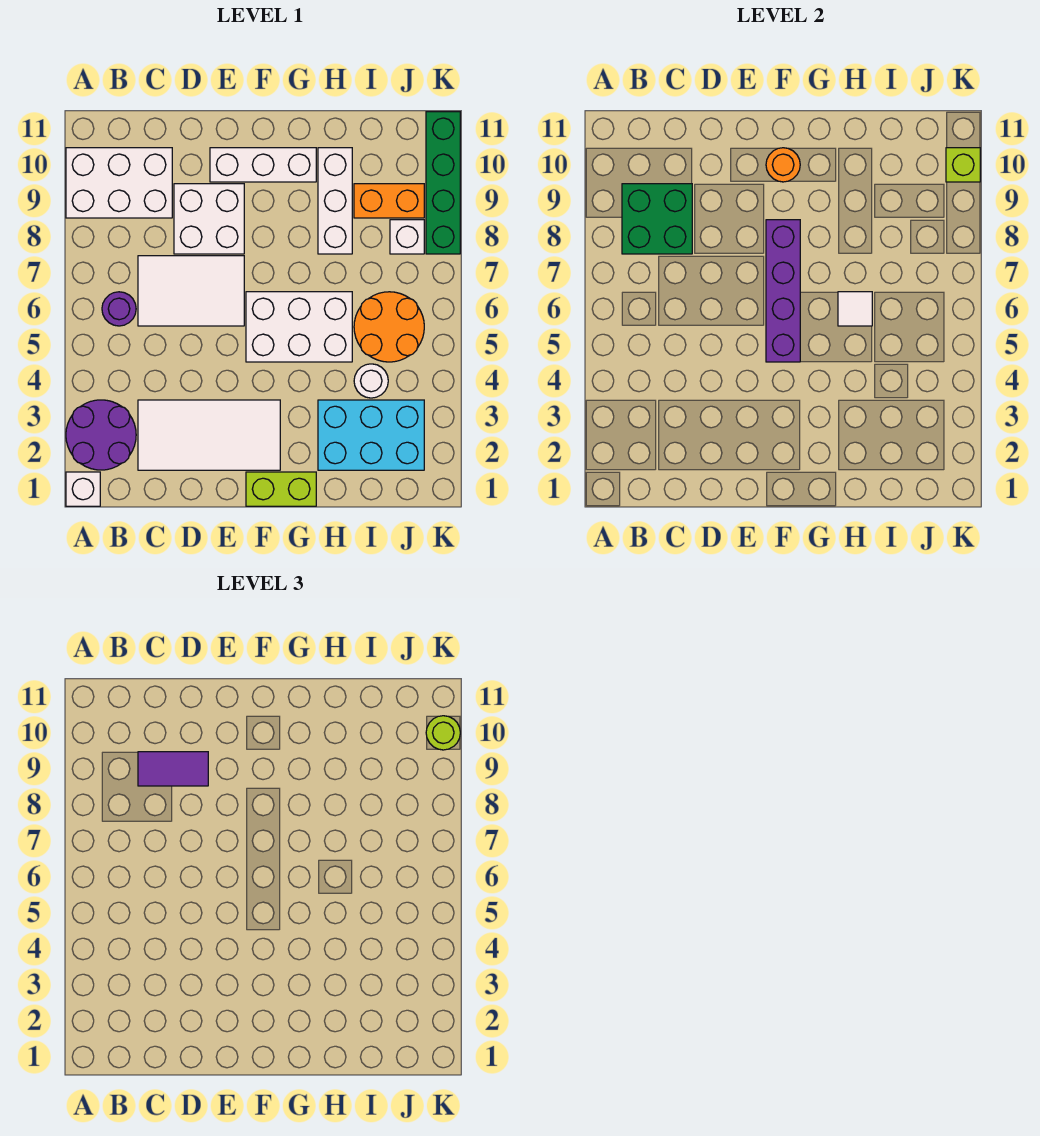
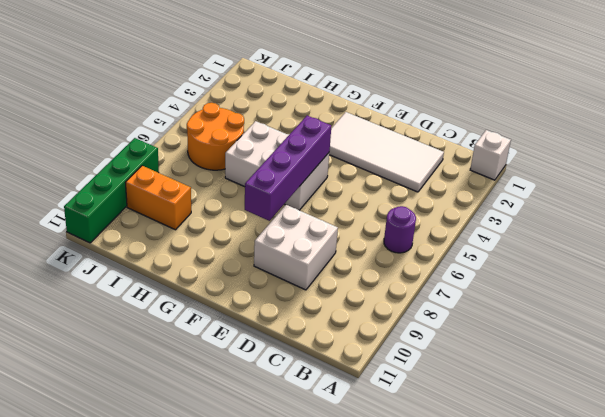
none -> purple 2x2 round brick [66,400,136,470]
none -> white 2x3 brick [66,148,172,218]
none -> white 2x3 tile [138,256,244,326]

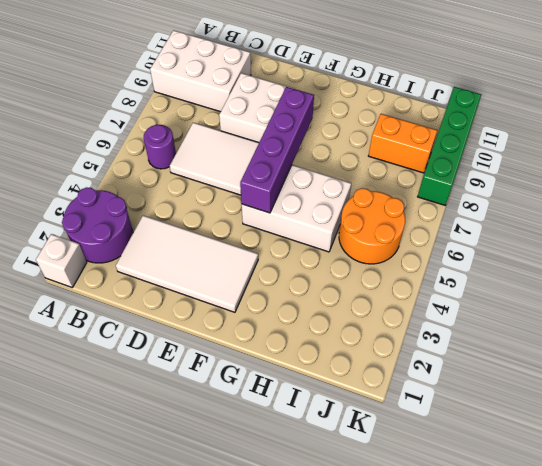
none -> white 1x3 brick [210,148,316,182]
none -> lime 1x2 brick [246,472,316,506]
none -> cyan 2x3 brick [318,400,424,470]

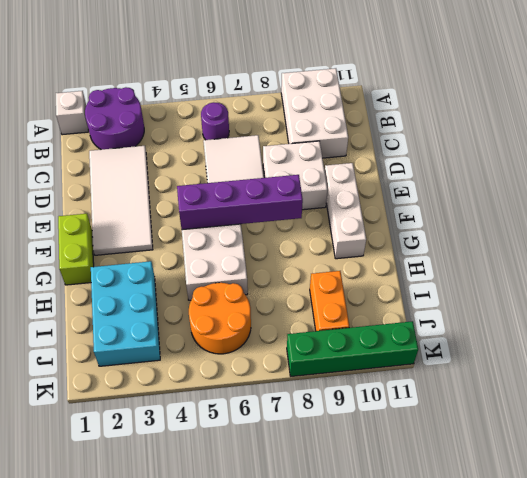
none -> white 1x3 brick [318,148,352,254]
none -> white 1x1 round brick [354,364,388,398]
none -> white 1x1 brick [390,220,424,254]

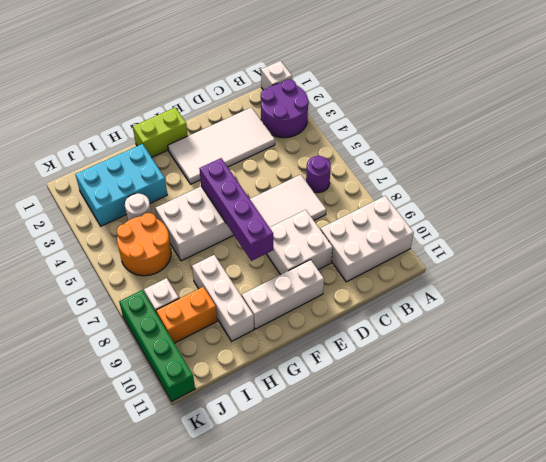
none -> green 2x2 brick [622,184,692,254]
none -> orange 1x1 round brick [766,148,800,182]
none -> white 1x1 tile [838,292,872,326]

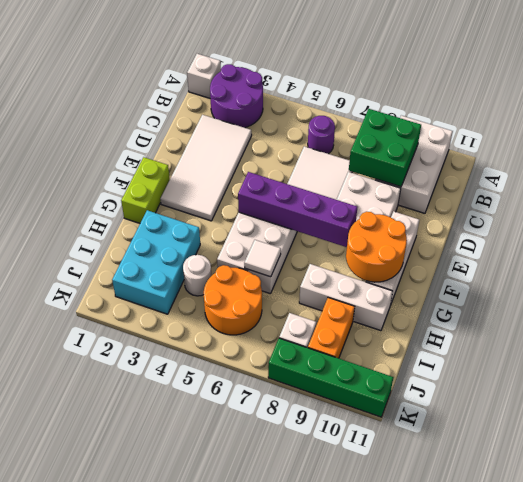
orange 2x2 round brick [346,212,407,282] -> orange 1x1 round brick [766,148,800,182]
none -> lime 1x1 brick [946,148,980,182]
none -> purple 1x2 tile [138,752,208,786]
none -> lime 1x1 round brick [426,716,460,750]

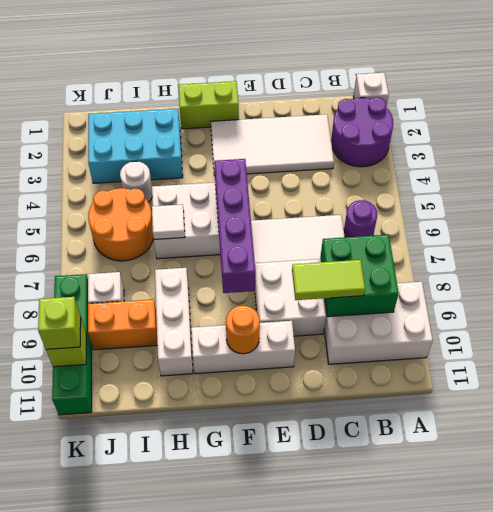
lime 1x2 tile [292,260,365,300] -> purple 1x2 tile [138,752,208,786]
lime 1x1 brick [38,297,81,349] -> lime 1x1 round brick [426,716,460,750]

